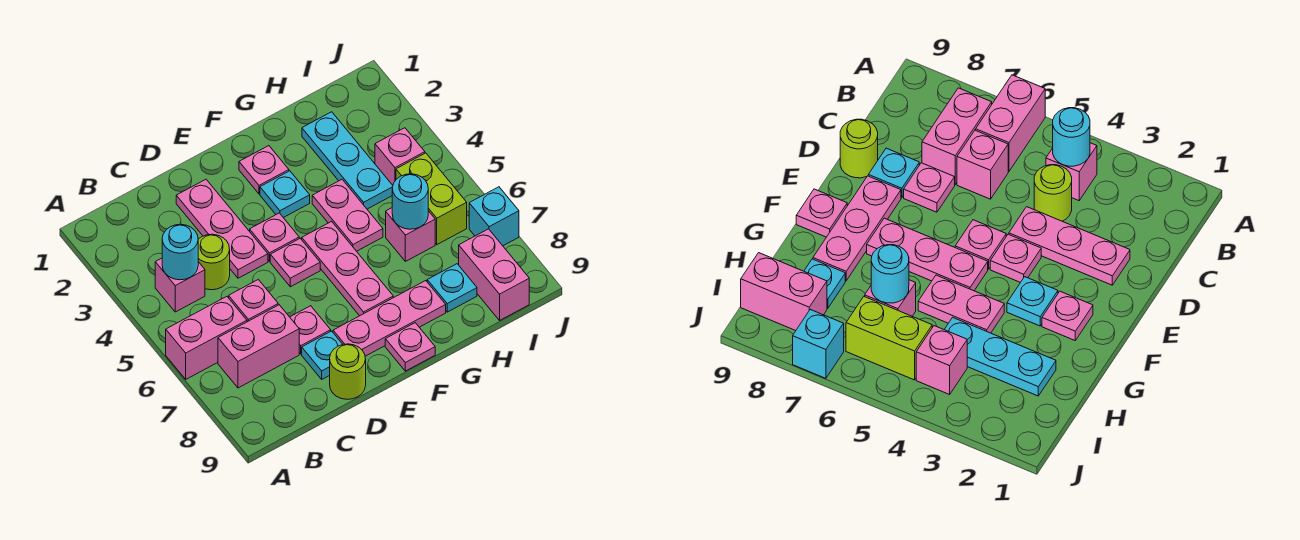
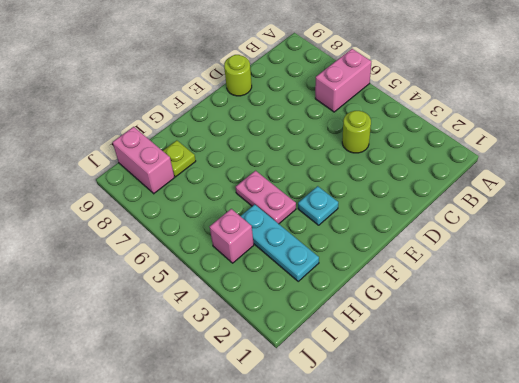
lime 1x1 plate [163,140,196,177] -> cyan 1x1 plate [427,264,477,312]
none -> pink 1x1 brick [155,258,205,312]
none -> pink 1x2 brick [218,305,299,388]
none -> pink 1x1 brick [229,279,278,322]

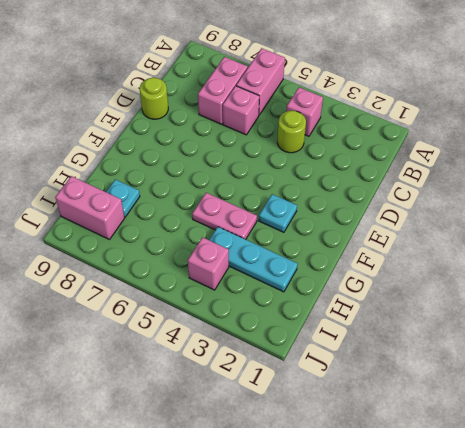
none -> pink 1x3 plate [176,179,268,278]
none -> pink 1x1 plate [290,306,331,354]
none -> cyan 1x1 plate [302,331,343,379]

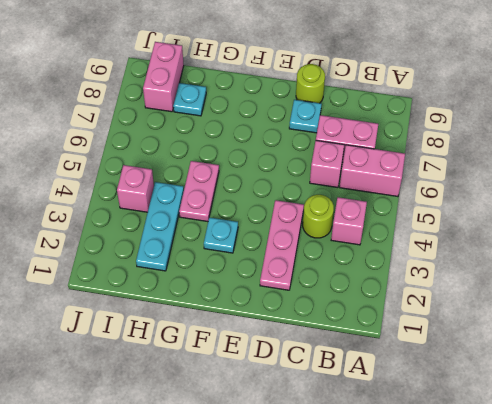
none -> pink 1x1 plate [290,306,331,354]
none -> pink 1x1 plate [250,213,299,261]
none -> pink 1x1 plate [270,238,320,287]

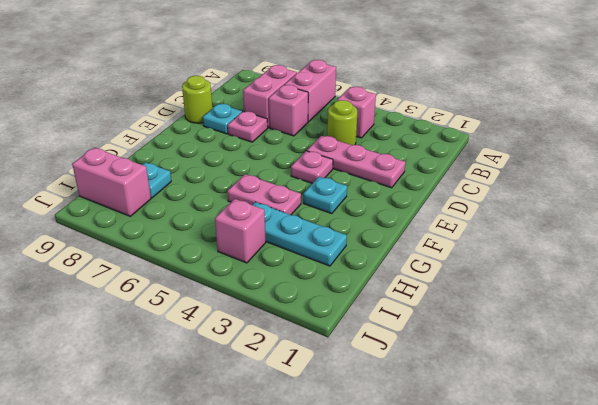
none -> pink 1x1 plate [270,238,320,287]
none -> pink 1x3 plate [333,281,446,356]
none -> pink 1x1 plate [239,146,289,194]

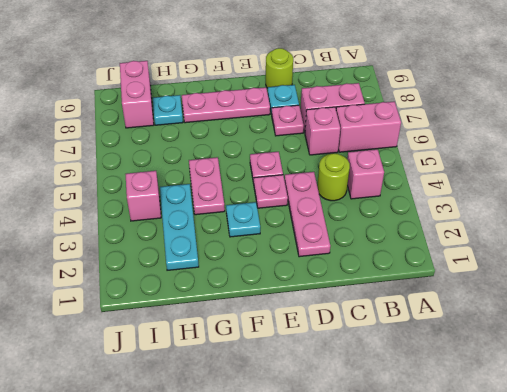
none -> pink 1x1 plate [239,146,289,194]
none -> pink 1x3 plate [302,221,393,316]
none -> pink 1x1 plate [385,323,435,371]

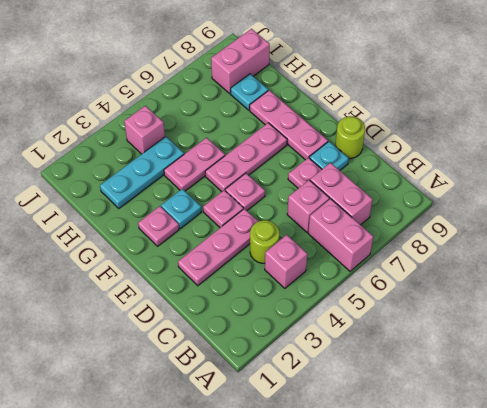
none -> pink 1x1 plate [385,323,435,371]
none -> pink 1x1 brick [386,208,435,261]
none -> lime 1x2 brick [396,153,467,244]

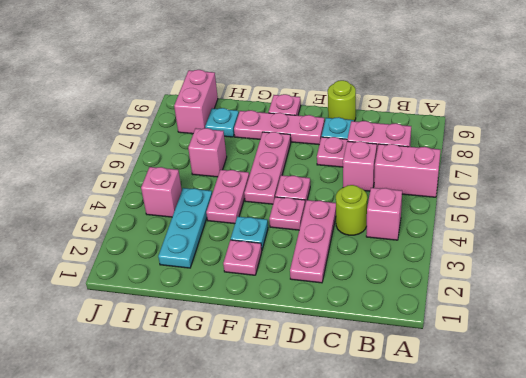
none -> lime 1x2 brick [396,153,467,244]
none -> cyan 1x1 brick [469,187,519,246]
none -> cyan 1x1 round brick [162,224,198,280]

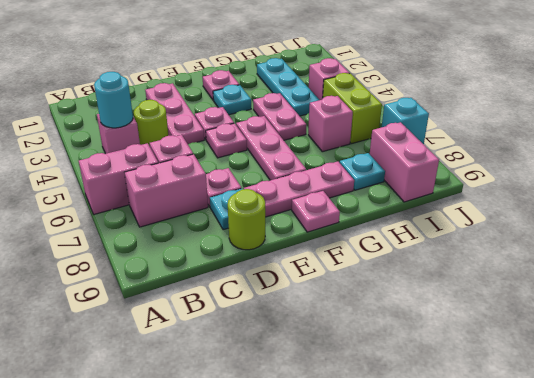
none -> cyan 1x1 round brick [392,174,428,229]

